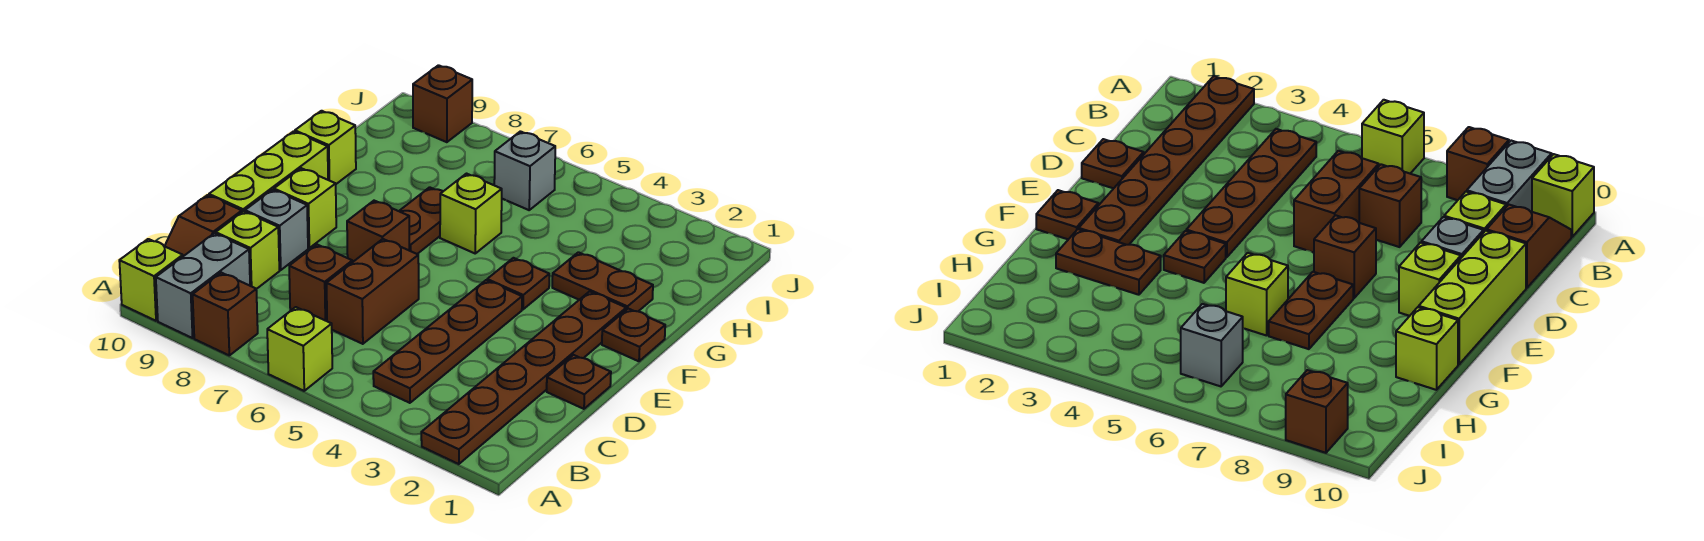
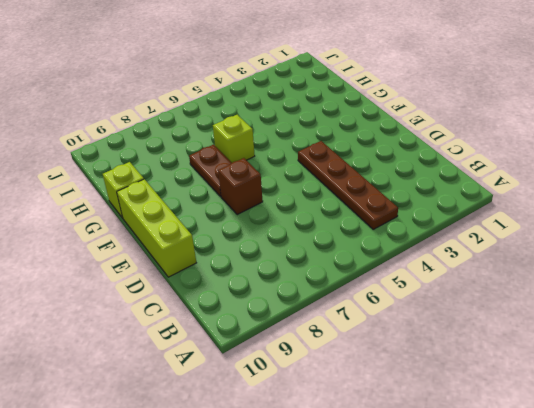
none -> brown 1x6 plate [421,291,626,464]
none -> lime 1x1 brick [267,307,332,391]
none -> brown 1x1 brick [193,273,258,355]

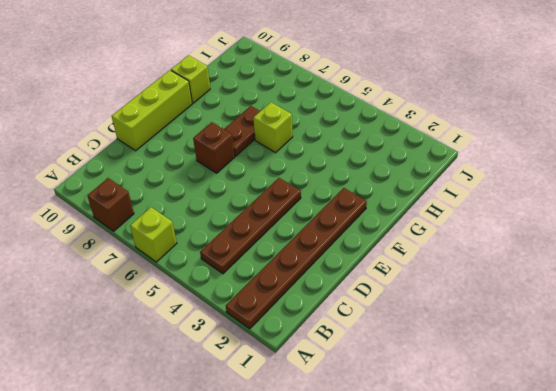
none -> grey 1x2 brick [156,233,250,338]
none -> lime 1x1 brick [119,239,183,321]
none -> brown 1x2 slope [165,195,242,256]

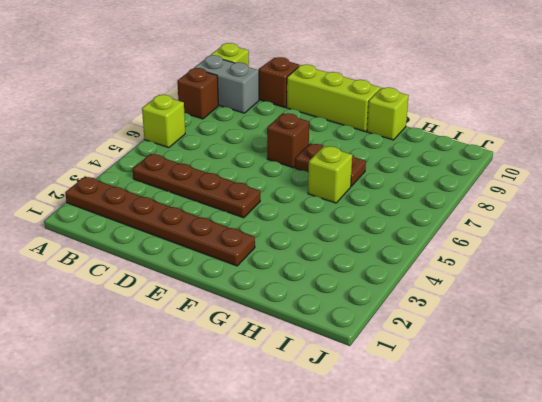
none -> brown 1x2 brick [327,239,419,344]
none -> brown 1x1 brick [289,245,352,321]
none -> lime 1x1 brick [216,211,279,289]

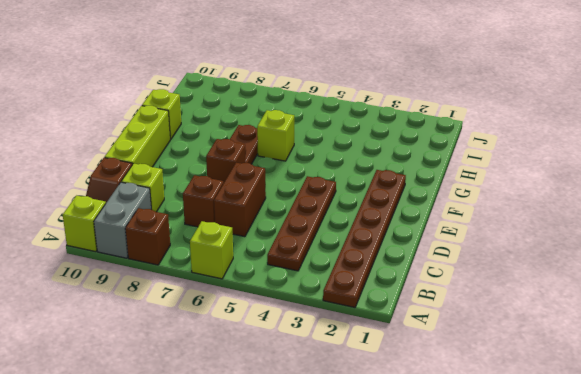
none -> brown 1x1 plate [547,355,611,409]
none -> grey 1x1 brick [245,190,308,270]
none -> lime 1x1 brick [274,168,336,248]

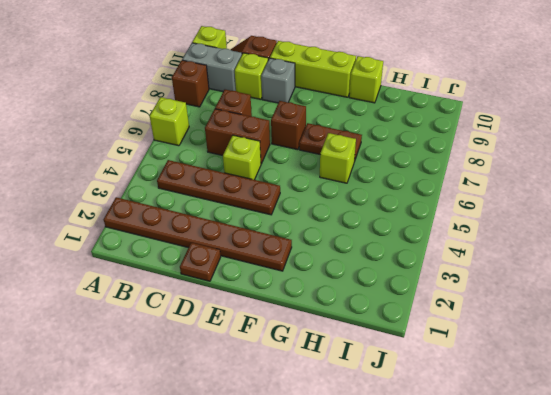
lime 1x1 brick [223,135,261,180] -> lime 1x1 brick moved to [274,168,336,248]
none -> brown 1x1 plate [602,309,665,361]
none -> brown 1x1 plate [487,258,549,309]
none -> brown 1x2 plate [552,252,653,311]

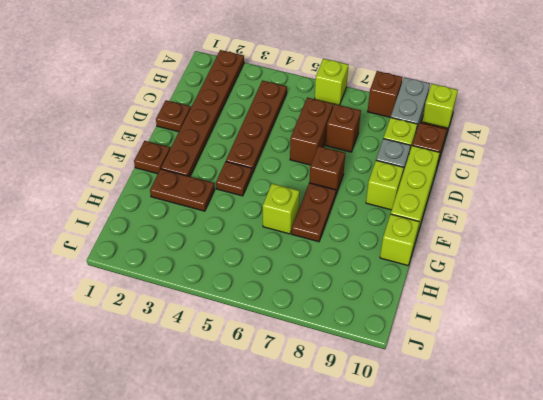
none -> grey 1x1 brick [494,131,555,210]
none -> brown 1x1 brick [413,65,472,142]

